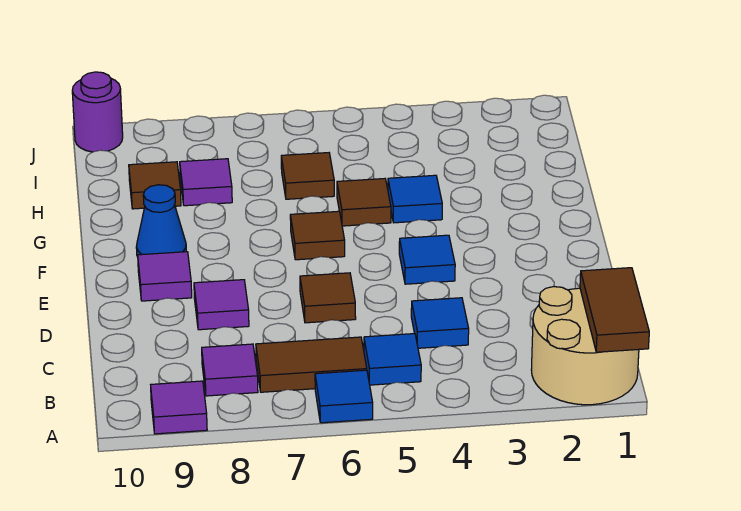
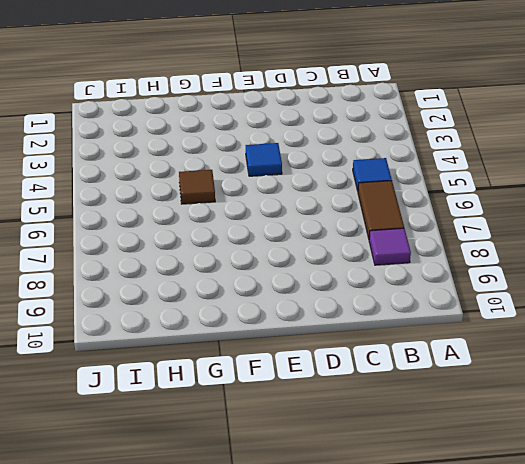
none -> tan 2x2 round brick [531,287,639,405]
none -> blue 1x1 tile [315,370,373,423]
none -> purple 1x1 tile [151,381,207,434]

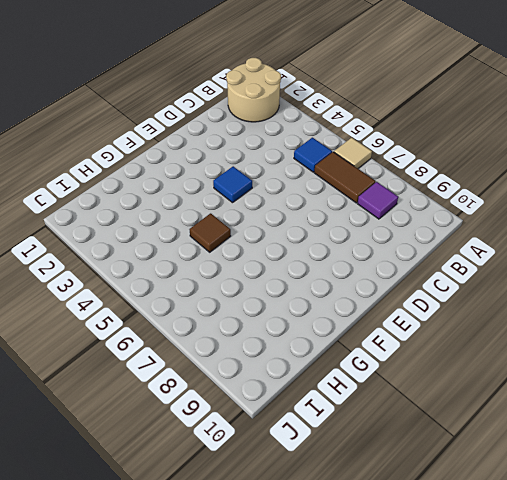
tan 1x1 tile [334,138,372,168] -> blue 1x1 tile [315,370,373,423]
none -> purple 1x1 tile [151,381,207,434]
none -> blue 1x1 tile [411,298,469,348]
none -> brown 1x1 tile [300,273,356,323]

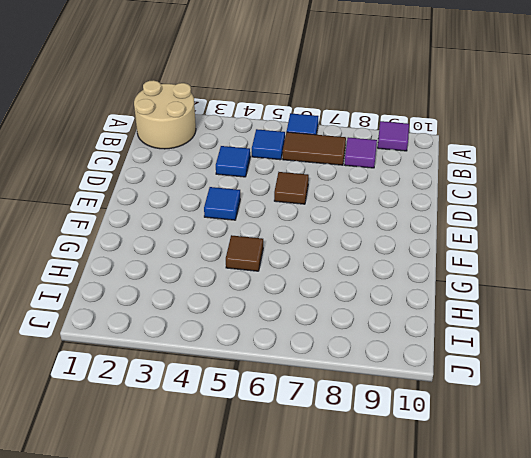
none -> purple 1x1 tile [194,280,249,330]
none -> purple 1x1 tile [138,252,192,301]
none -> brown 1x1 tile [290,211,345,260]

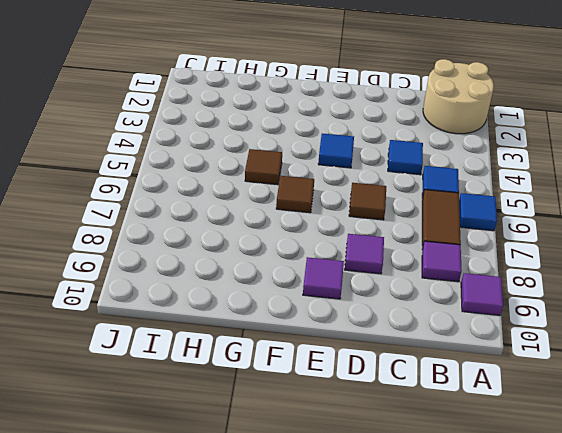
none -> blue 1x1 cone [136,185,186,257]
none -> blue 1x1 tile [388,175,442,223]
none -> brown 1x1 tile [281,153,334,199]

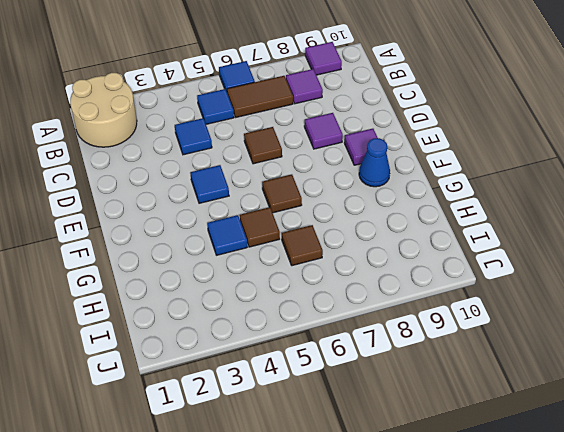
none -> purple 1x1 tile [180,159,232,206]
none -> brown 1x1 tile [129,162,181,209]
none -> purple 1x1 round brick [72,72,123,152]

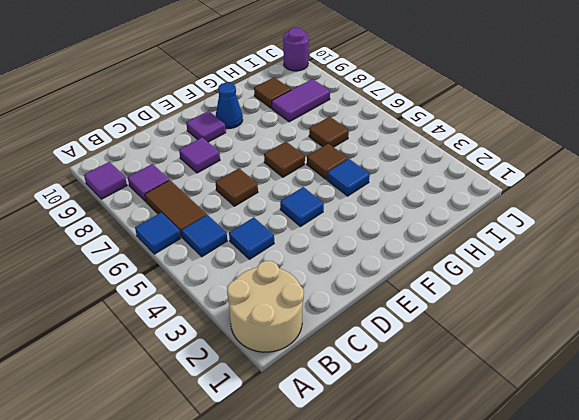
purple 1x2 tile [272,79,330,122] -> purple 1x1 tile [180,159,232,206]
none -> brown 1x2 tile [580,268,649,352]

